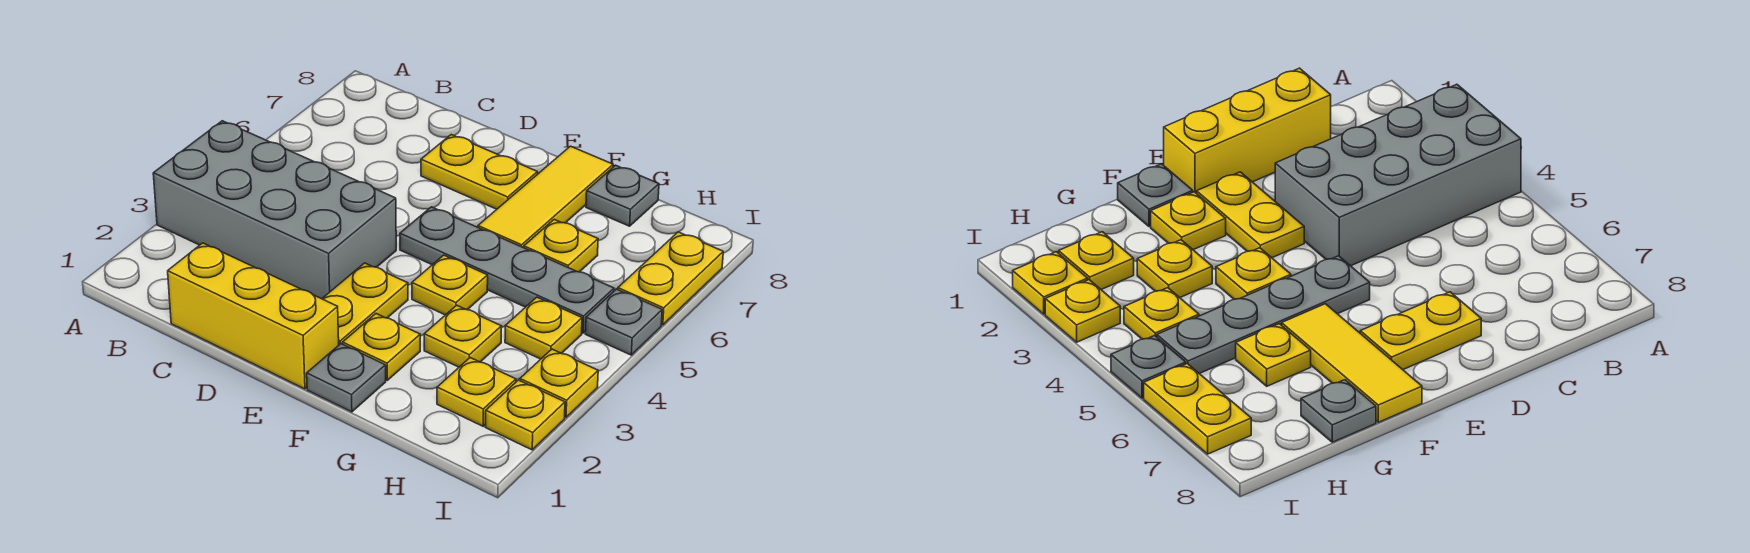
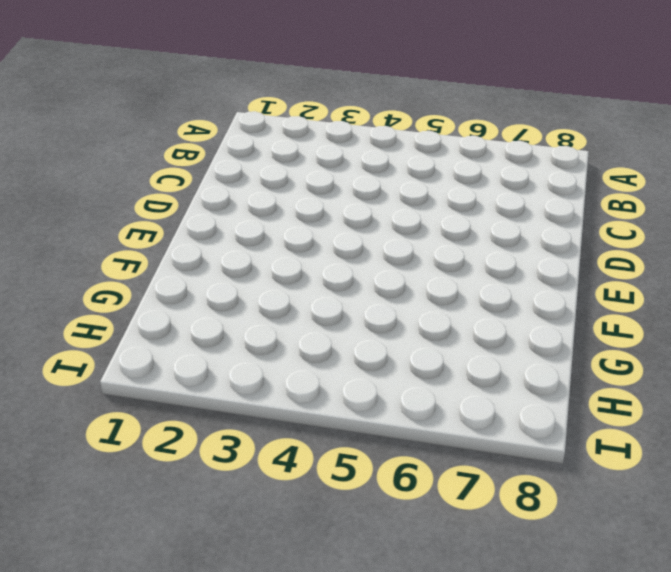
none -> grey 2x4 brick [153,121,396,299]
none -> yellow 1x3 brick [168,243,339,389]
none -> yellow 1x2 plate [421,135,538,209]

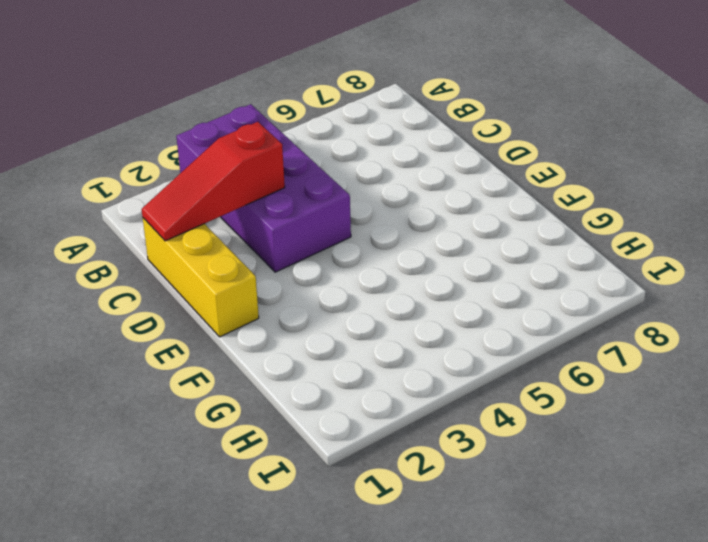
purple 2x4 brick [176,104,351,272] -> grey 2x4 brick [153,121,396,299]
red 1x3 slope [142,122,285,241] -> none
none -> yellow 1x2 plate [421,135,538,209]
none -> yellow 1x2 plate [322,263,408,345]
none -> grey 1x4 plate [400,207,614,333]

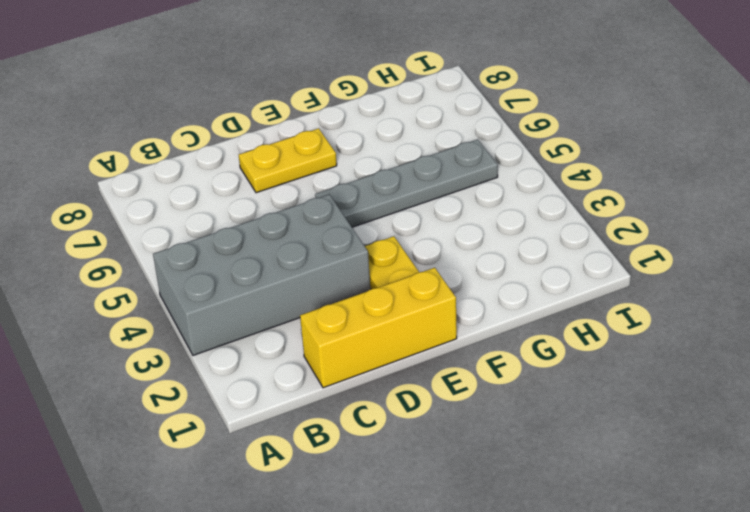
none -> grey 1x1 plate [307,344,386,412]
none -> yellow 1x1 plate [343,314,420,380]
none -> yellow 1x1 plate [412,255,488,315]

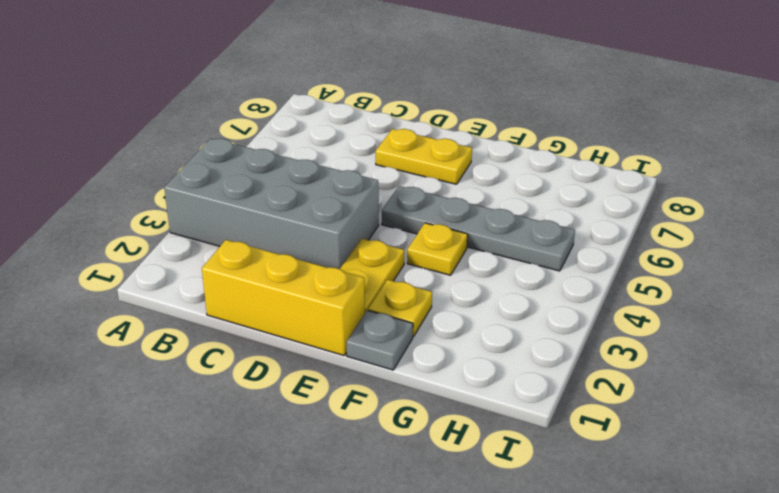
none -> yellow 1x3 tile [478,146,613,248]
none -> yellow 1x1 plate [424,305,502,367]
none -> yellow 1x1 plate [524,219,598,272]

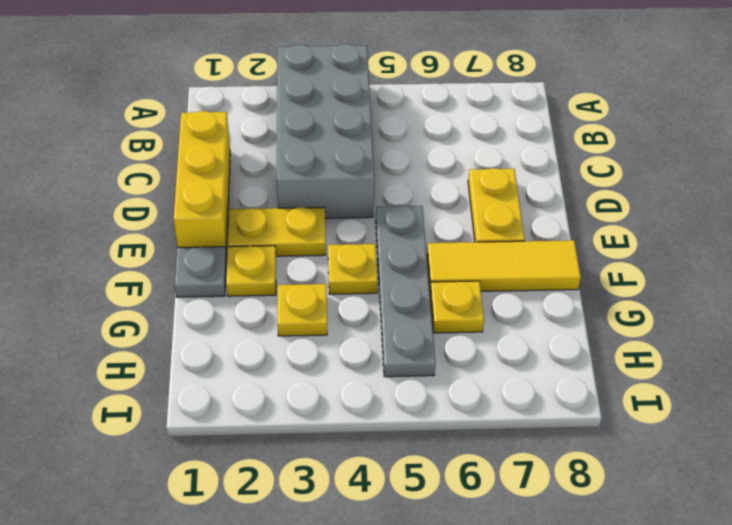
none -> grey 1x1 plate [586,165,659,226]
none -> yellow 1x1 plate [437,358,516,426]
none -> yellow 1x1 plate [505,297,582,359]

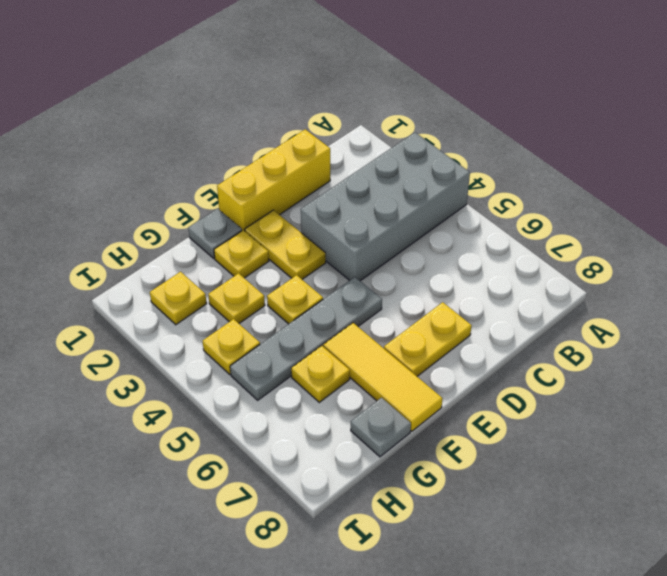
none -> yellow 1x1 plate [486,380,565,450]
none -> yellow 1x1 plate [520,349,598,417]
none -> grey 1x1 plate [585,289,662,355]

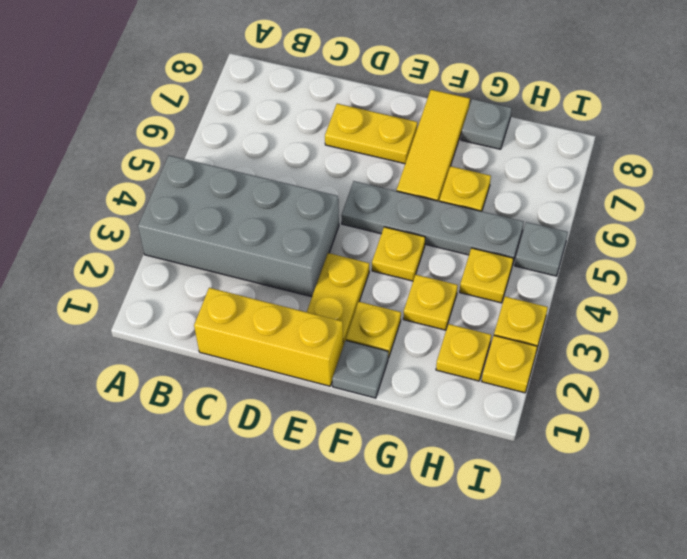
none -> yellow 1x2 plate [618,232,723,325]

